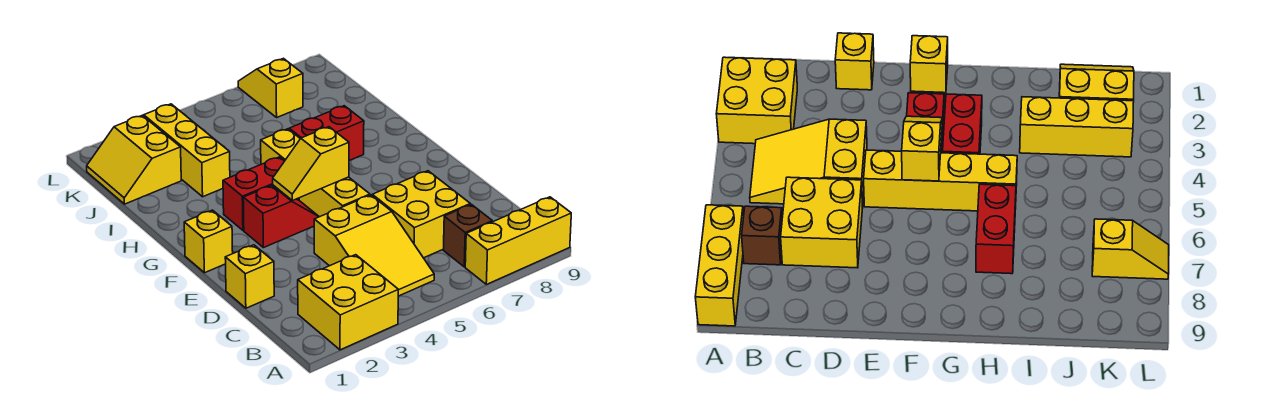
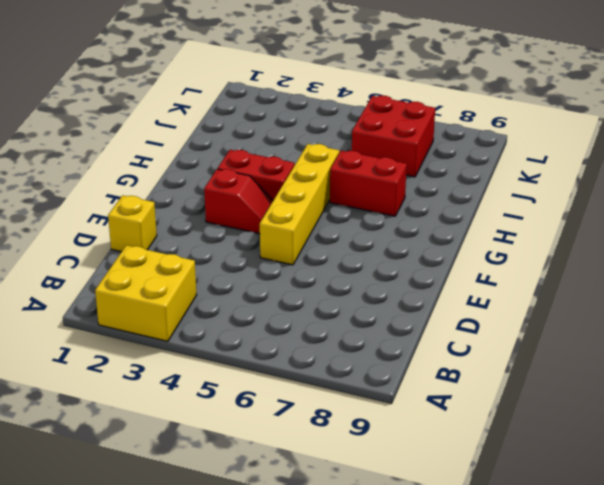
red 2x2 brick [352,96,435,177] -> yellow 1x2 slope [238,58,303,117]
none -> yellow 1x3 brick [465,197,571,284]
none -> yellow 2x3 slope [314,195,434,296]
none -> brown 1x1 brick [443,204,492,267]

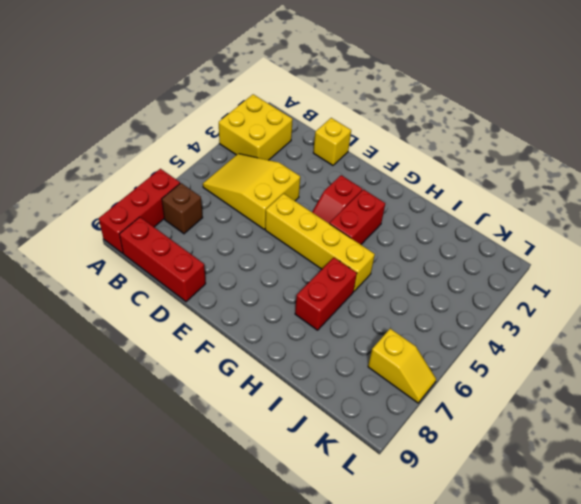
red 1x3 brick [99,169,180,253] -> yellow 1x3 brick [465,197,571,284]
red 1x3 brick [120,217,206,302] -> none
none -> yellow 2x2 brick [372,171,470,258]
none -> yellow 1x1 brick [184,210,233,273]
none -> yellow 1x3 brick [144,104,230,197]

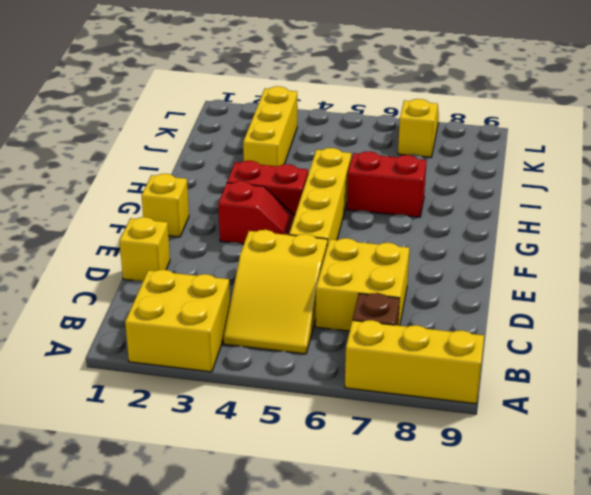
none -> yellow 2x2 slope [87,115,181,204]
none -> yellow 1x2 slope [273,127,349,201]

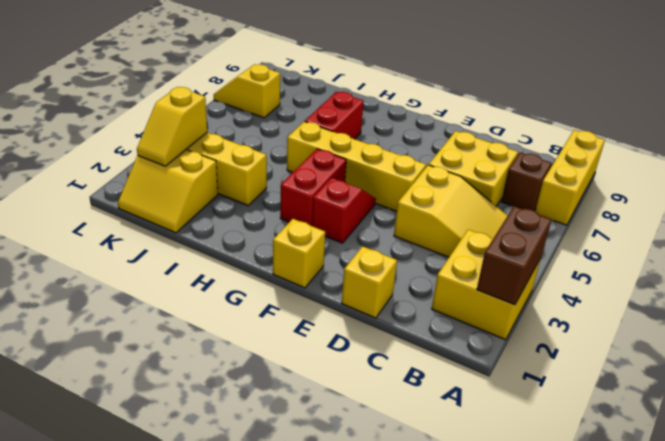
brown 1x2 brick [477,206,552,305] -> none
yellow 1x2 slope [137,87,207,166] -> yellow 1x2 slope moved to [273,127,349,201]

